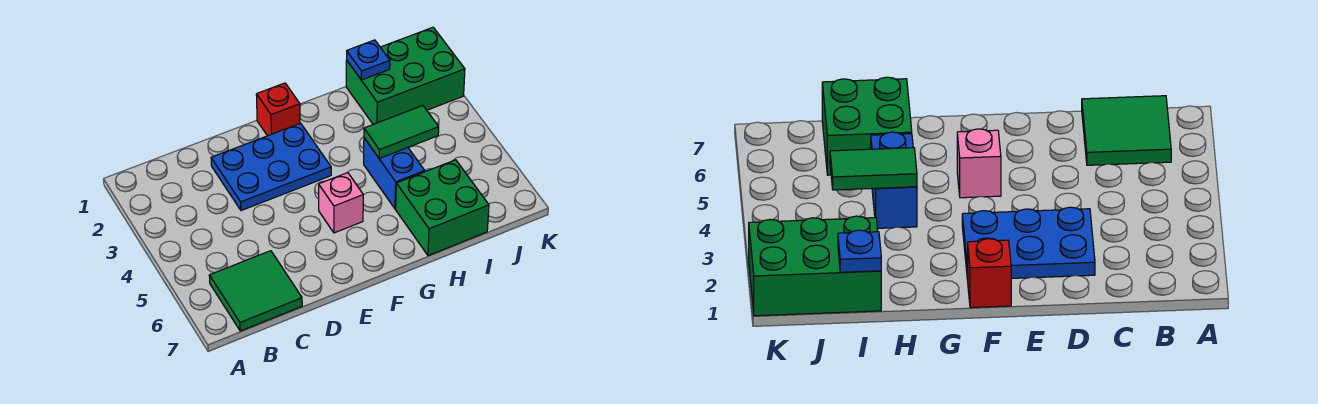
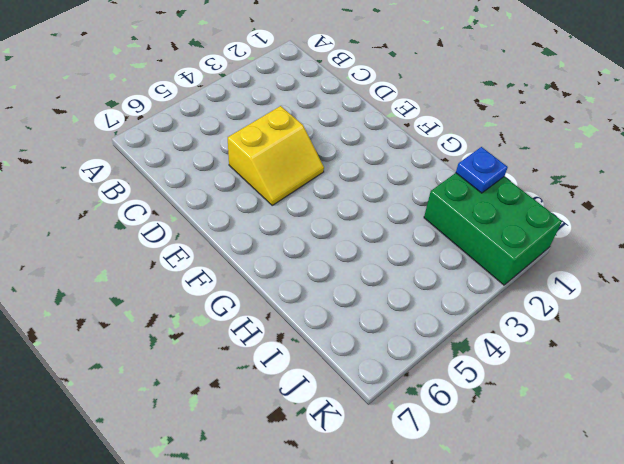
yellow 2x2 slope [228,106,324,205] -> none
none -> green 2x2 tile [209,251,302,331]
none -> blue 2x3 plate [211,123,331,211]

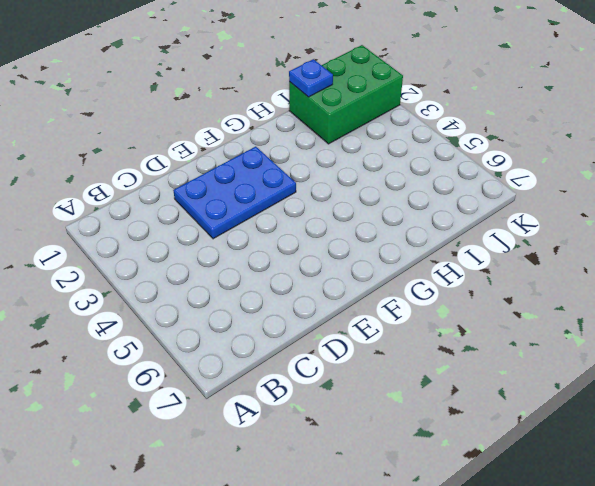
none -> green 2x2 tile [209,251,302,331]
none -> red 1x1 brick [256,83,300,136]

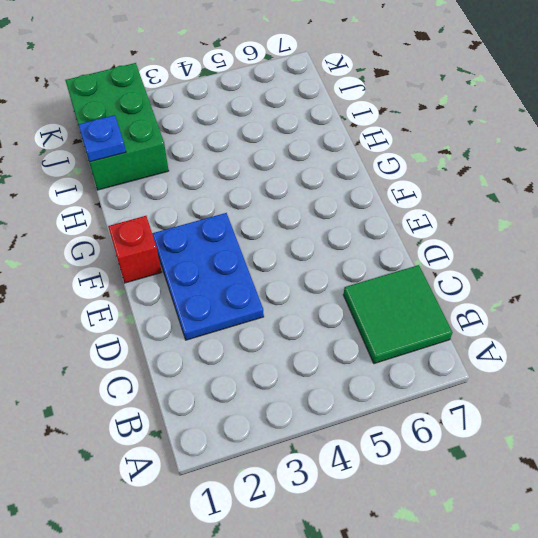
none -> pink 1x1 brick [319,173,363,233]
none -> blue 1x2 brick [364,138,425,209]

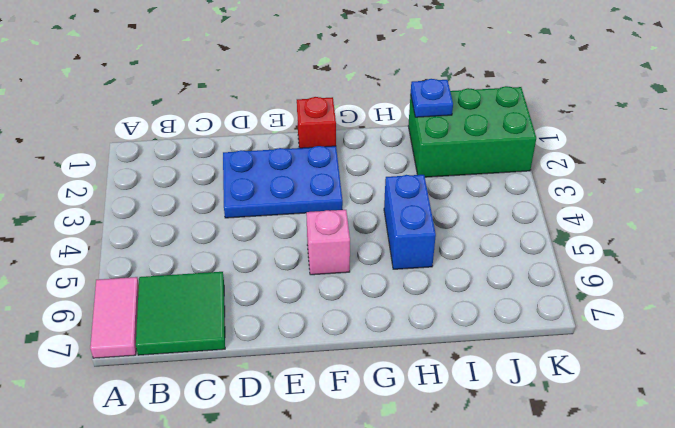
pink 1x2 tile [90,277,139,358] -> none
none -> green 2x2 brick [396,160,489,256]
none -> green 1x2 tile [364,106,439,159]

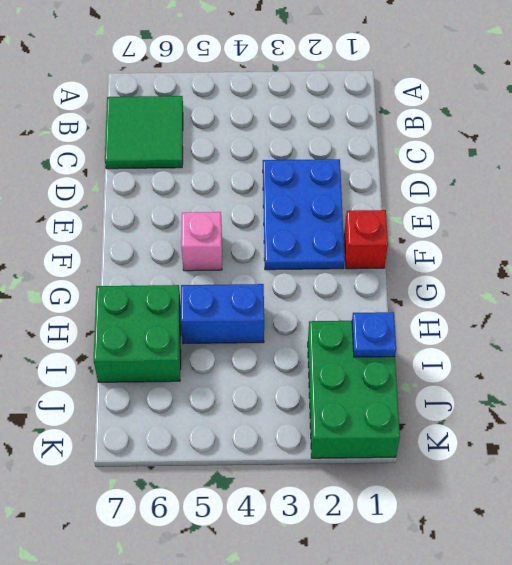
none -> green 1x2 tile [364,106,439,159]

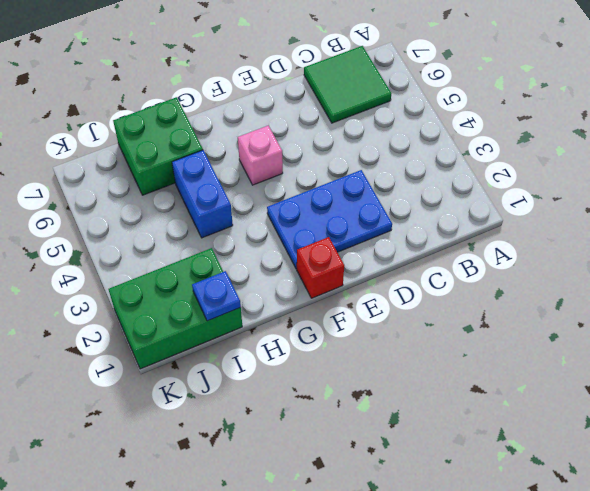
none -> green 1x2 tile [364,106,439,159]

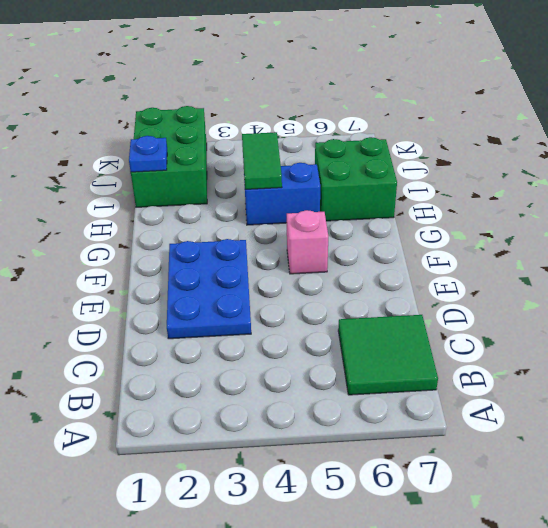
none -> red 1x1 brick [256,83,300,136]

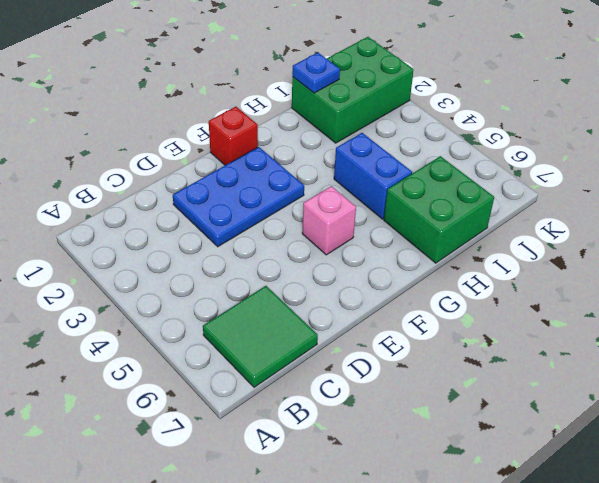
none -> green 1x2 tile [364,106,439,159]

